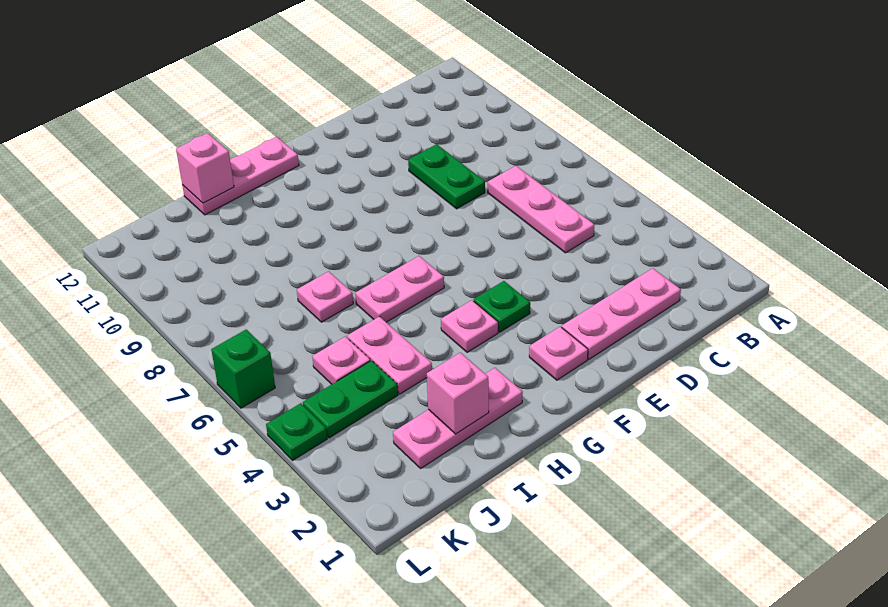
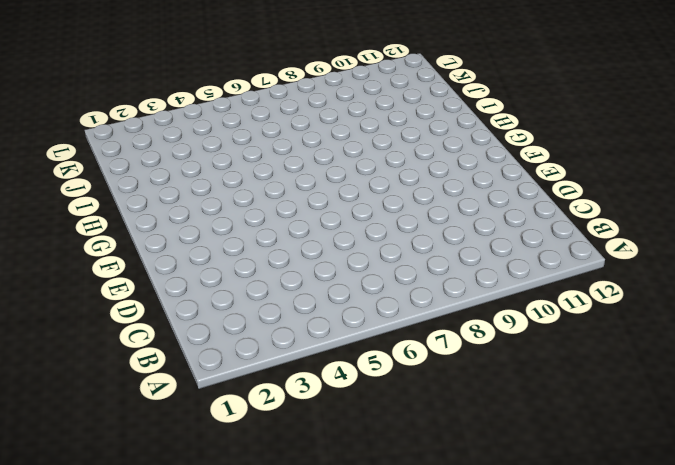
none -> pink 1x3 plate [562,268,681,359]
none -> pink 1x3 plate [488,166,594,253]
none -> green 1x2 plate [408,144,485,209]

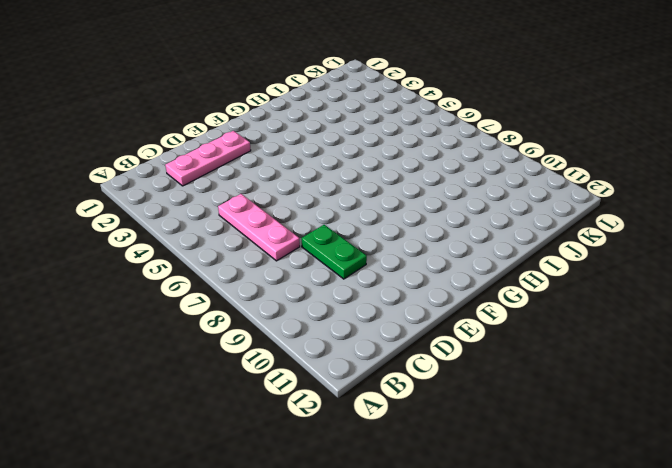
none -> pink 1x1 plate [529,327,588,380]
none -> green 1x1 plate [474,281,530,332]
none -> pink 1x1 plate [441,300,498,352]

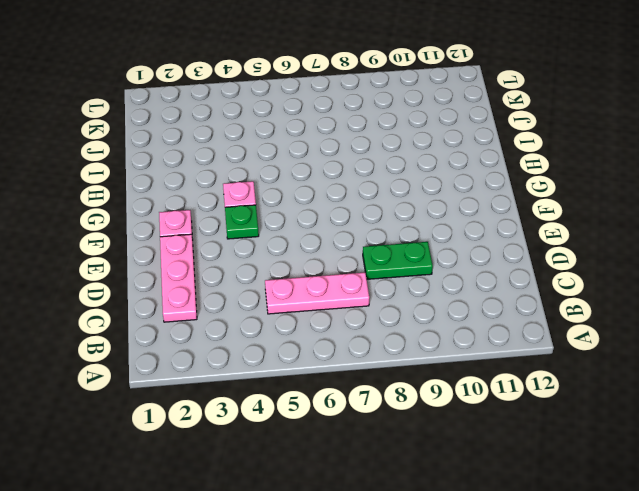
none -> pink 1x2 plate [355,256,444,322]
none -> pink 1x3 plate [182,137,299,215]
none -> pink 1x3 plate [393,368,523,468]

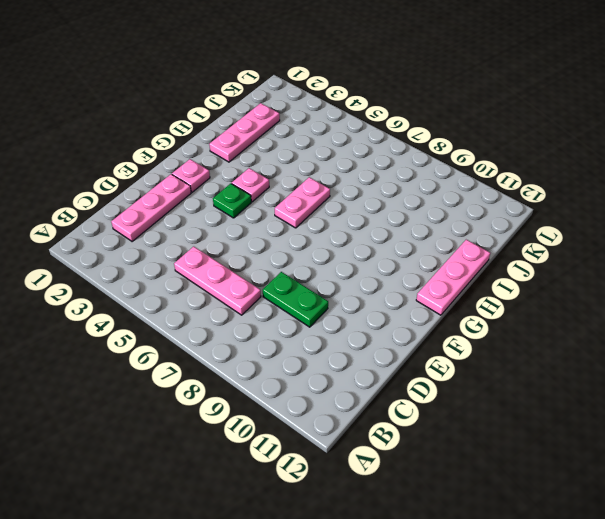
none -> pink 1x2 plate [347,316,432,394]
none -> pink 1x1 plate [297,271,353,322]
none -> green 1x2 plate [303,361,398,438]

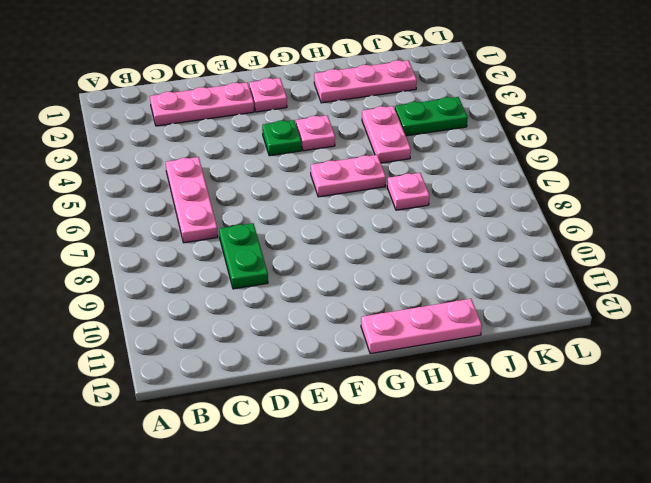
none -> pink 1x1 plate [312,336,370,384]
none -> green 1x1 plate [266,403,327,460]
none -> green 1x1 brick [211,330,275,408]

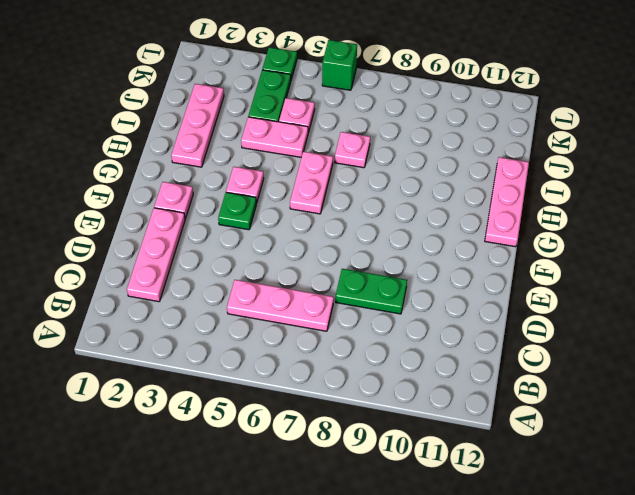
none -> pink 1x1 brick [427,353,489,434]
none -> pink 1x1 brick [176,133,234,203]

